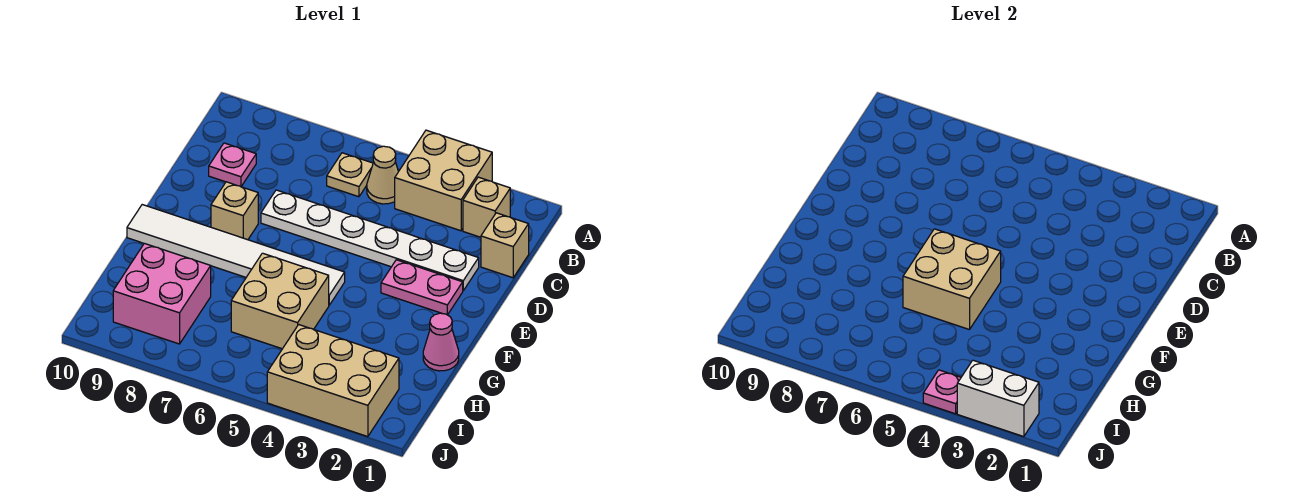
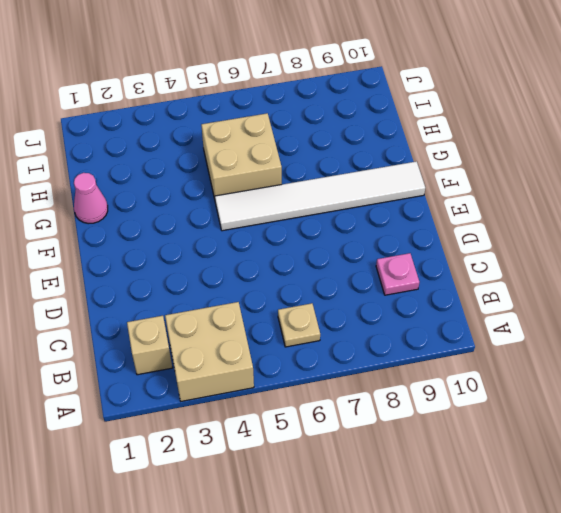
none -> tan 1x1 cone [367,146,398,204]
none -> tan 1x1 brick [481,213,529,278]
none -> white 1x6 plate [261,190,479,290]

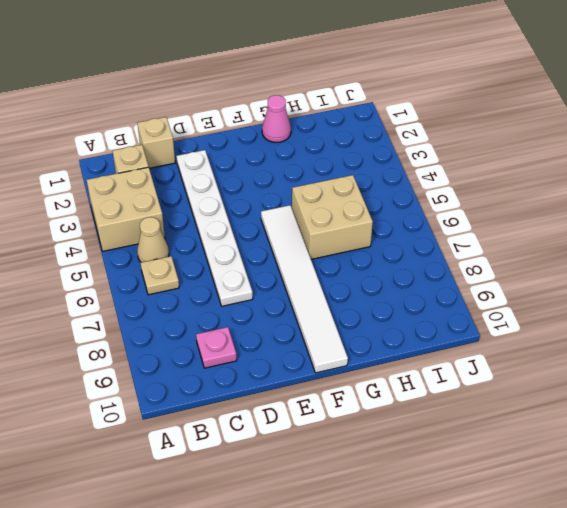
none -> pink 1x2 plate [381,260,463,315]
none -> tan 1x1 brick [211,182,258,240]
none -> pink 2x2 brick [113,243,211,344]

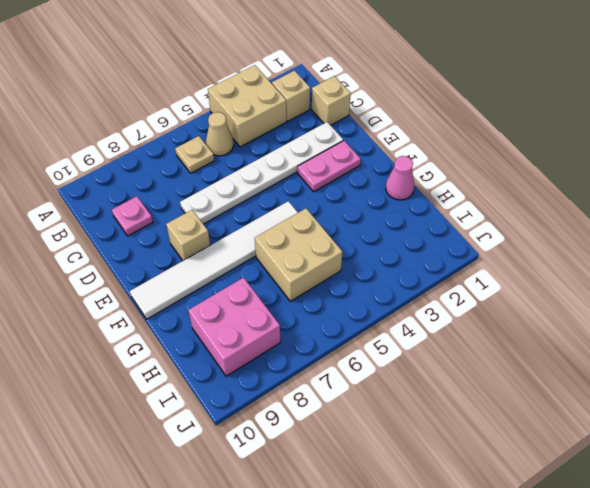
none -> tan 2x3 brick [267,325,399,437]
none -> tan 2x2 brick [903,229,1001,330]
none -> white 1x2 brick [957,360,1039,437]

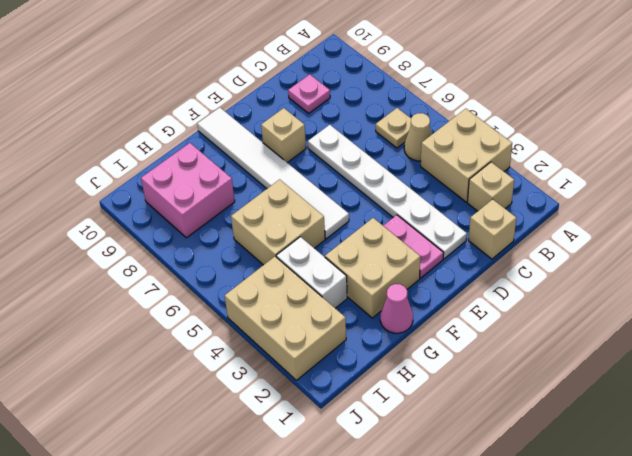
tan 2x2 brick [325,218,420,318] -> tan 2x2 brick moved to [903,229,1001,330]
white 1x2 brick [276,237,347,308] -> white 1x2 brick moved to [957,360,1039,437]
none -> pink 1x1 plate [923,370,961,414]

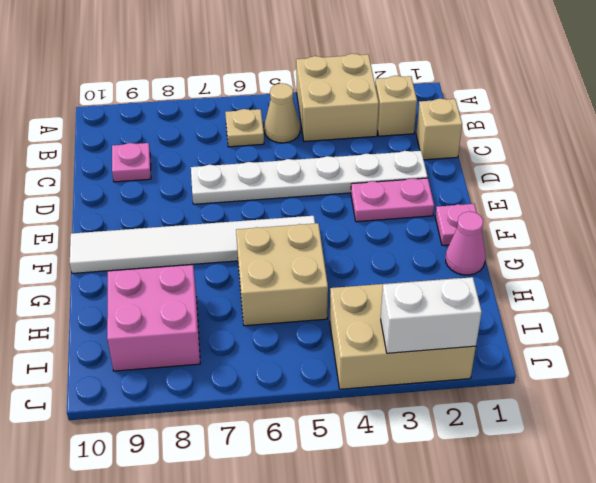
pink 1x1 plate [435,204,477,245] -> pink 1x1 plate moved to [923,370,961,414]
none -> tan 1x1 brick [211,182,258,240]
none -> tan 2x2 brick [903,229,1001,330]

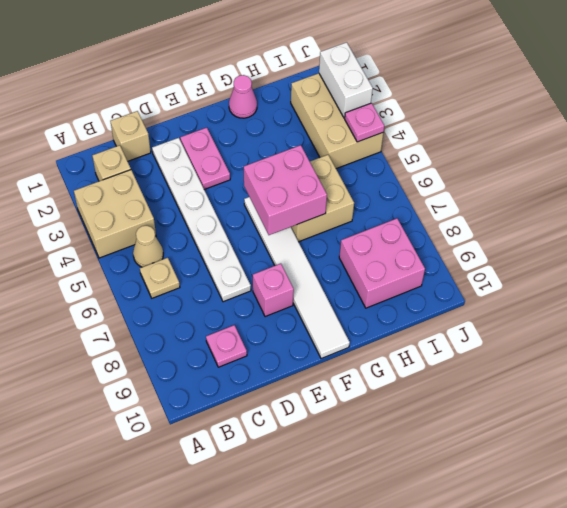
pink 1x1 brick [253,264,294,317] -> tan 1x1 brick [211,182,258,240]
pink 2x2 brick [244,145,327,235] -> tan 2x2 brick [903,229,1001,330]

